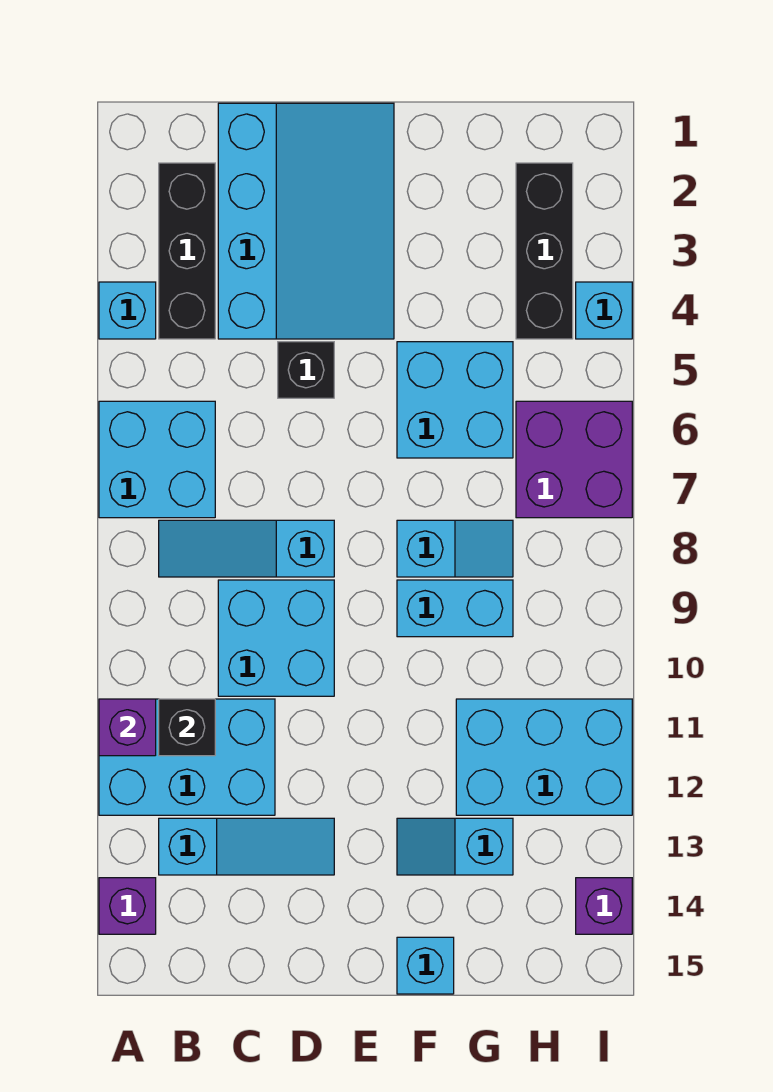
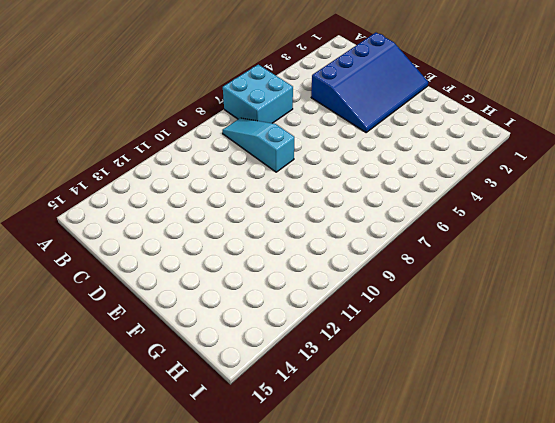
blue 3x4 slope [311,33,428,132] -> cyan 3x4 slope [218,103,394,339]
none -> cyan 1x1 brick [99,282,156,339]
none -> cyan 2x3 brick [99,699,275,815]
none -> purple 1x1 brick [99,878,156,934]

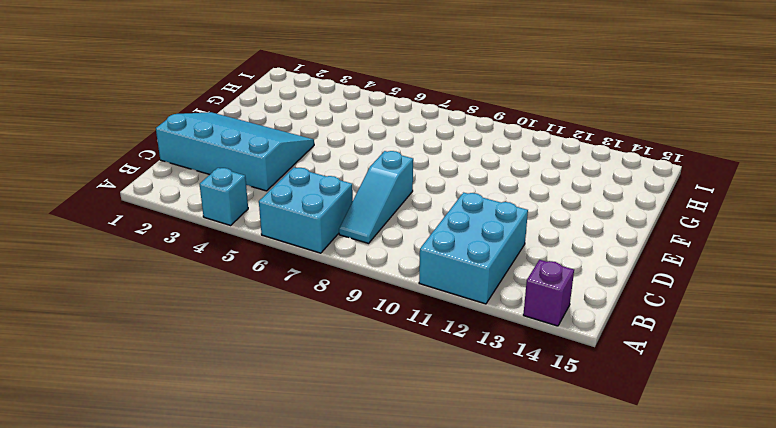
none -> black 1x3 brick [159,163,215,339]
none -> cyan 1x3 slope [159,818,334,875]
none -> cyan 2x2 brick [218,580,334,696]

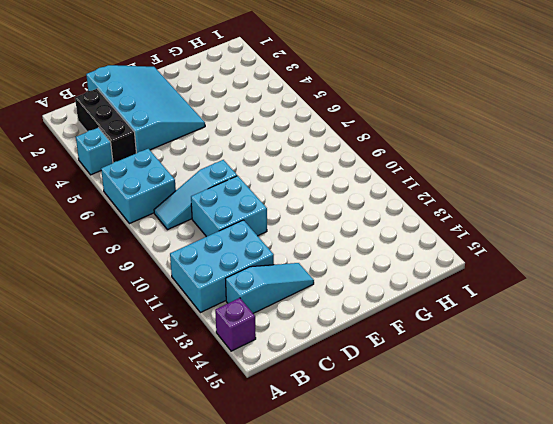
none -> black 1x1 brick [278,342,334,398]
none -> cyan 2x2 brick [397,342,513,458]
none -> cyan 1x2 slope [397,520,513,577]

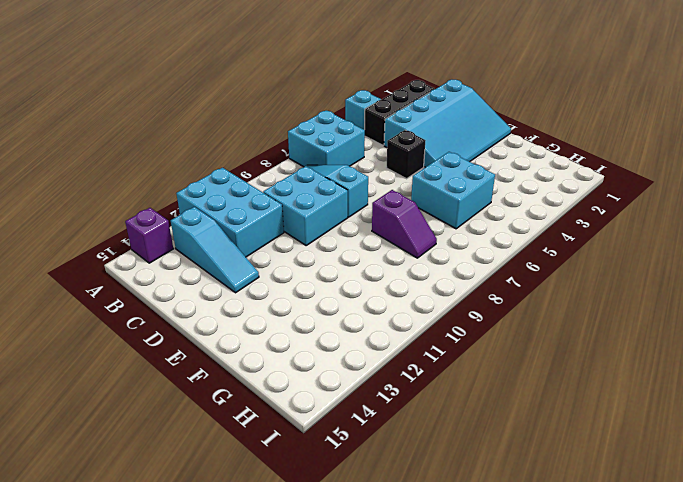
purple 1x2 slope [372,190,437,258] -> cyan 1x2 slope [397,520,513,577]
none -> cyan 1x2 brick [397,580,513,637]
none -> cyan 1x2 slope [397,818,513,875]
none -> cyan 1x1 brick [397,937,454,994]

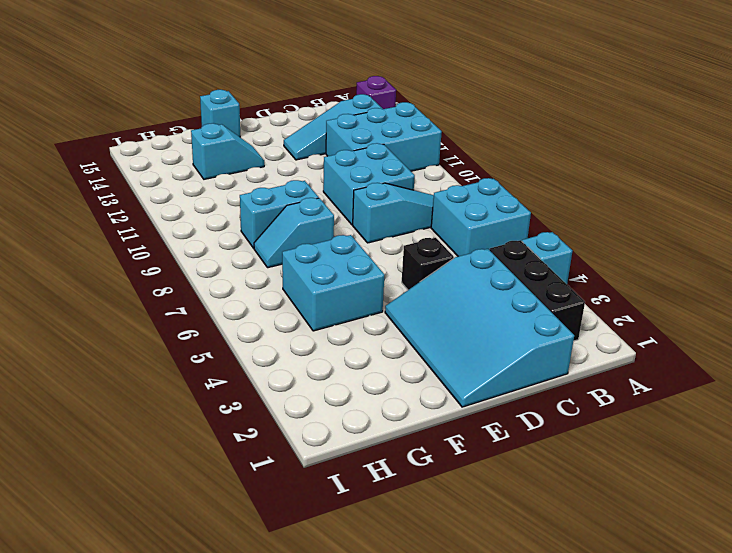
none -> cyan 2x3 brick [456,699,632,815]
none -> black 1x3 brick [516,163,573,339]
none -> purple 2x2 brick [516,401,632,518]

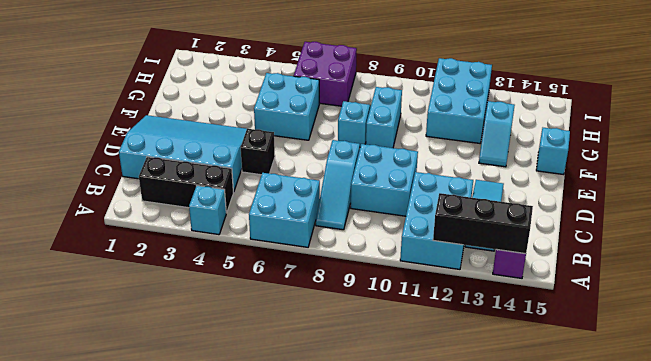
black 1x3 brick [433,193,533,254] -> black 1x3 brick moved to [516,163,573,339]
none -> cyan 1x1 brick [576,282,632,339]
none -> purple 1x1 brick [576,878,632,934]
none -> purple 1x1 brick [99,699,156,756]

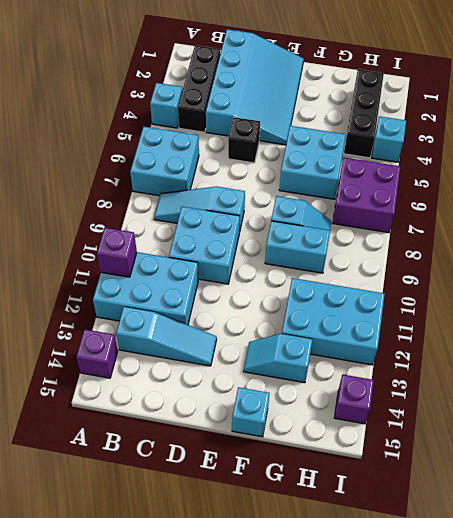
none -> black 1x1 brick [159,699,215,756]

